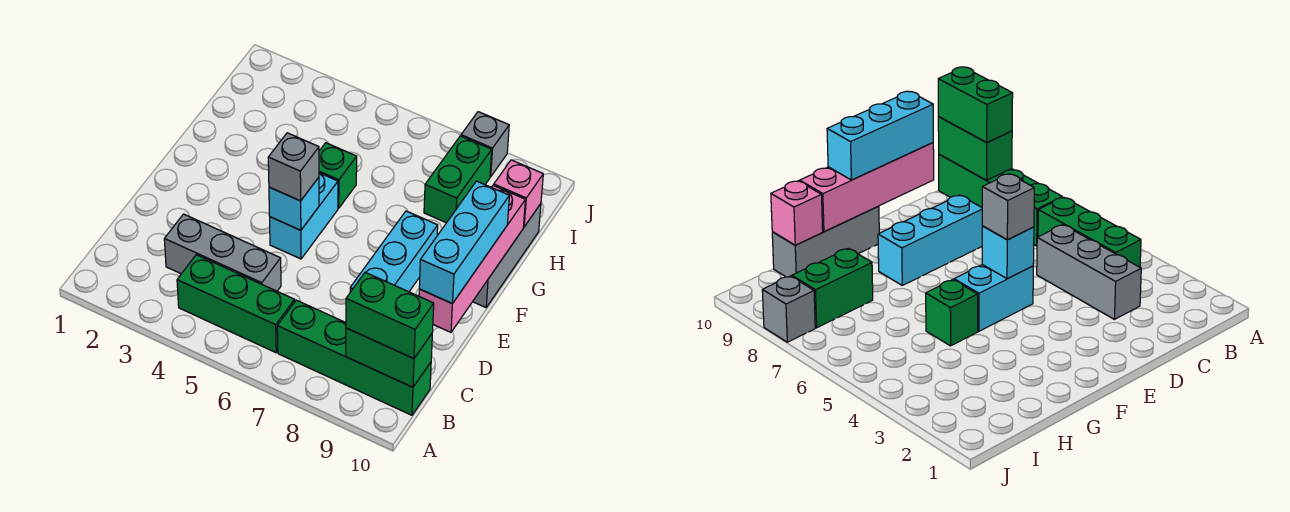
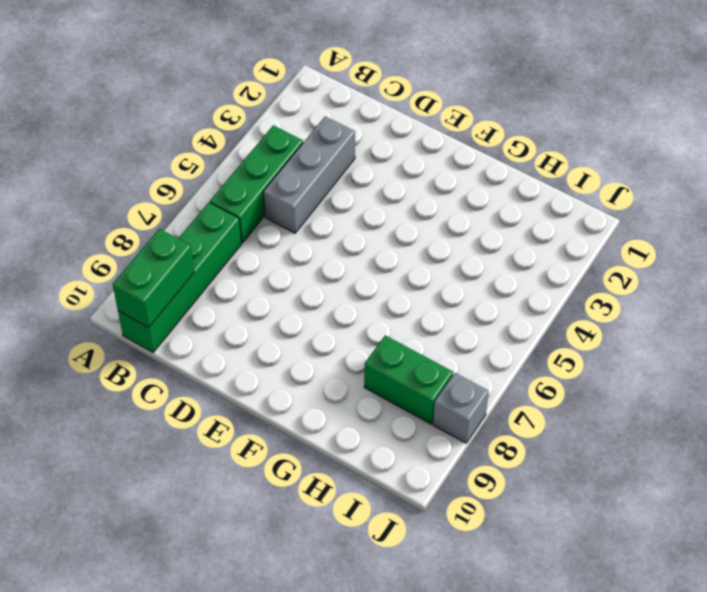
none -> cyan 1x3 brick [350,211,438,292]
none -> cyan 1x2 brick [270,173,338,259]
none -> grey 1x3 brick [473,204,541,307]

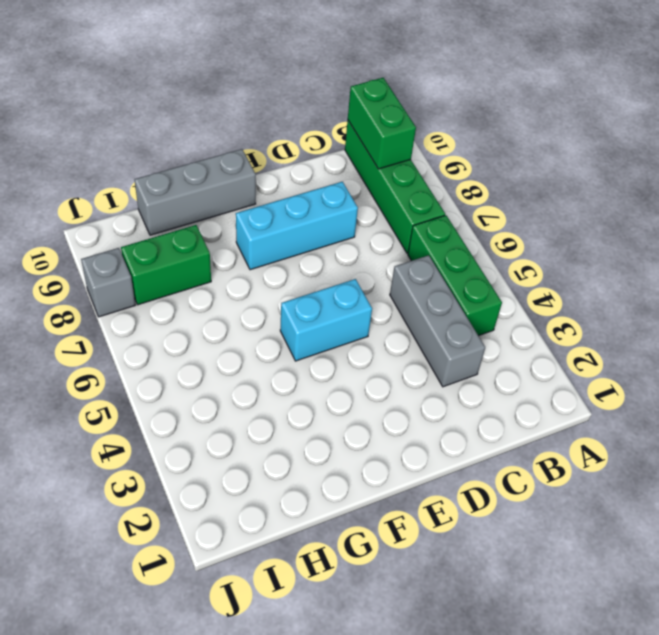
none -> green 1x1 brick [319,143,357,208]
none -> pink 1x4 brick [419,185,525,332]
none -> cyan 1x1 brick [269,177,319,230]

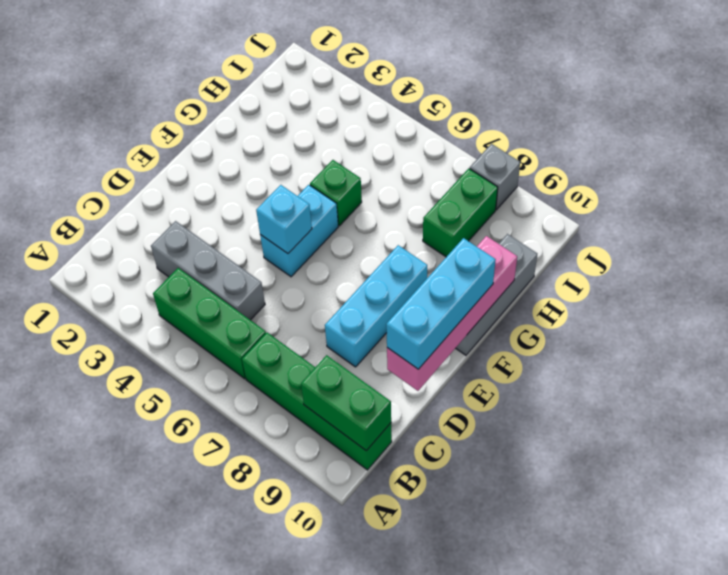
none -> pink 1x1 brick [494,160,543,227]
none -> green 1x2 brick [346,272,434,359]
none -> grey 1x1 brick [268,133,319,201]

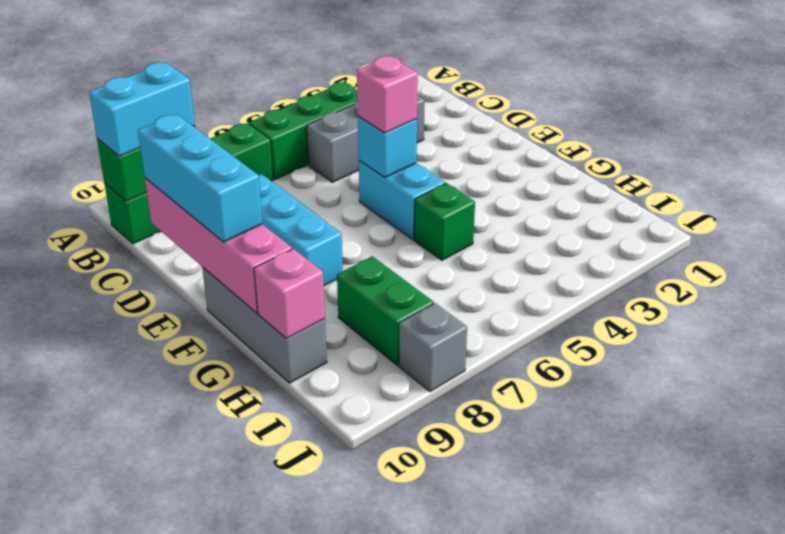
cyan 1x2 brick [89,62,195,156] -> green 1x2 brick [346,272,434,359]
pink 1x1 brick [357,56,418,133] -> grey 1x1 brick [268,133,319,201]

